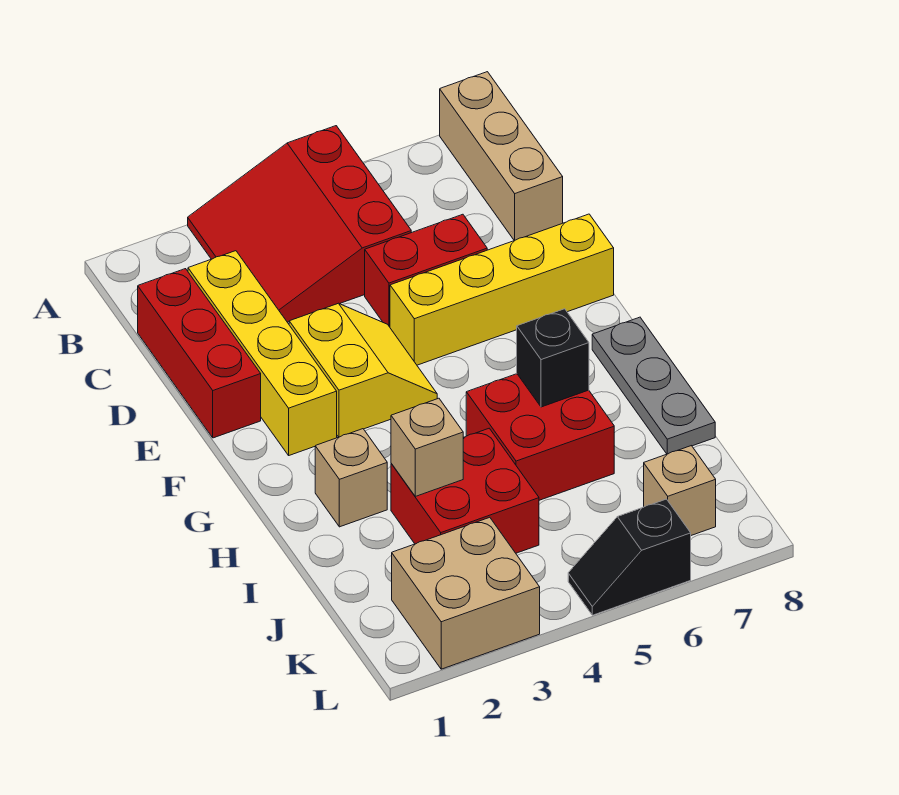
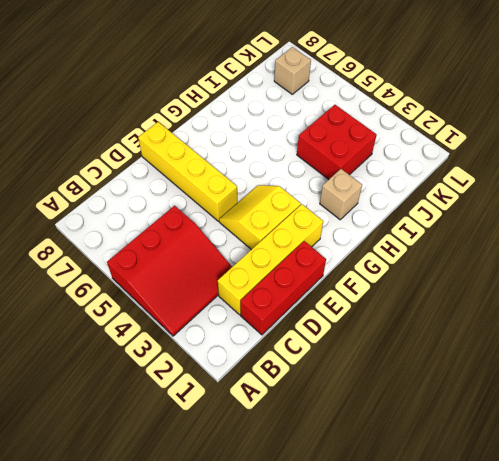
none -> tan 1x3 brick [440,72,563,241]
none -> red 1x2 brick [365,214,487,327]
none -> grey 1x3 plate [592,317,715,454]

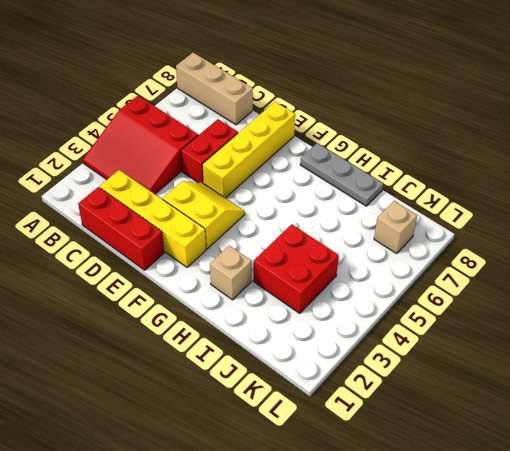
none -> red 2x2 brick [466,374,614,500]
none -> tan 2x2 brick [392,517,540,669]
none -> black 1x2 slope [568,499,691,615]

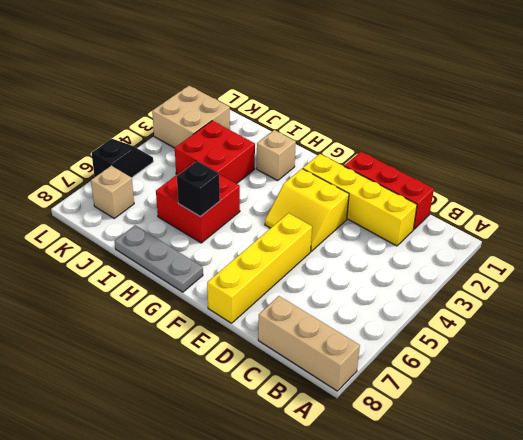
none -> red 3x3 slope [188,126,411,322]
none -> red 1x2 brick [365,214,487,327]
none -> tan 1x1 brick [391,398,463,496]

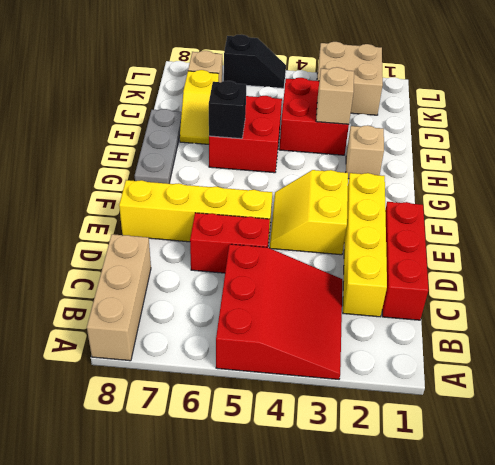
yellow 1x2 slope [180,70,219,144] -> none

